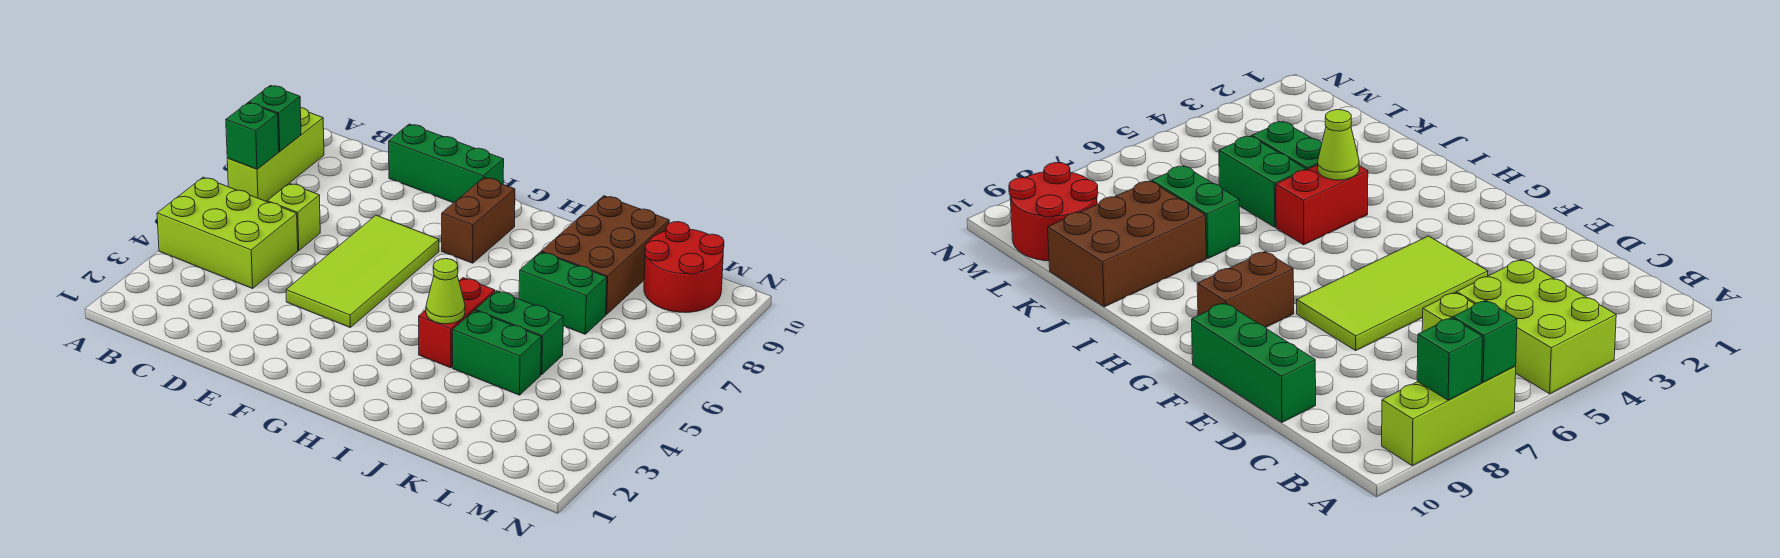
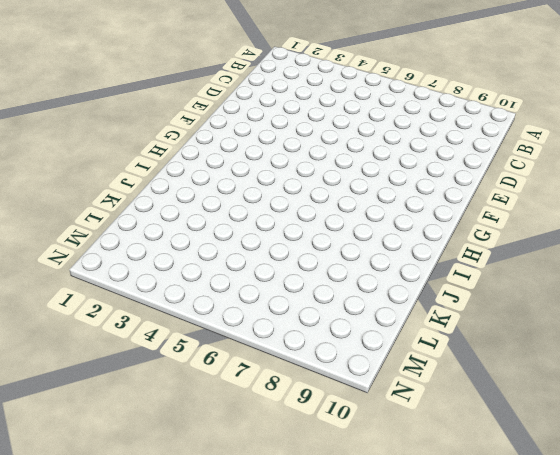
none -> lime 2x3 brick [157,177,298,289]
none -> lime 1x3 brick [227,108,324,201]
none -> lime 1x1 brick [267,183,320,251]

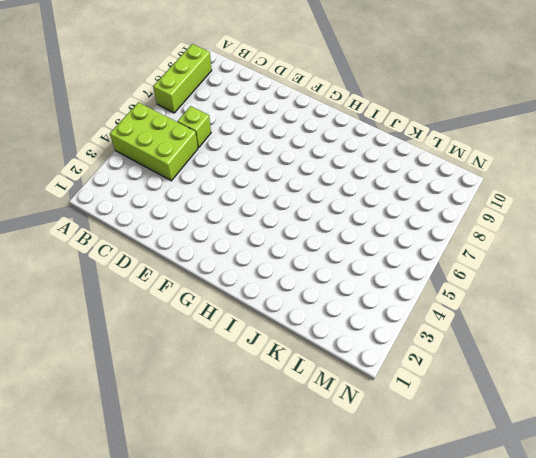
none -> green 1x3 brick [389,124,504,203]
none -> lime 2x4 tile [286,215,439,327]
none -> brown 1x2 brick [442,178,515,263]

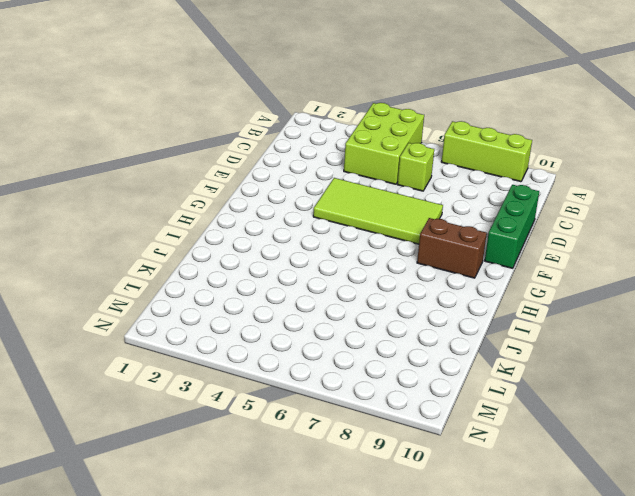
none -> red 1x2 brick [419,278,495,368]
none -> green 1x2 brick [453,310,541,395]
none -> green 1x2 brick [475,291,563,375]

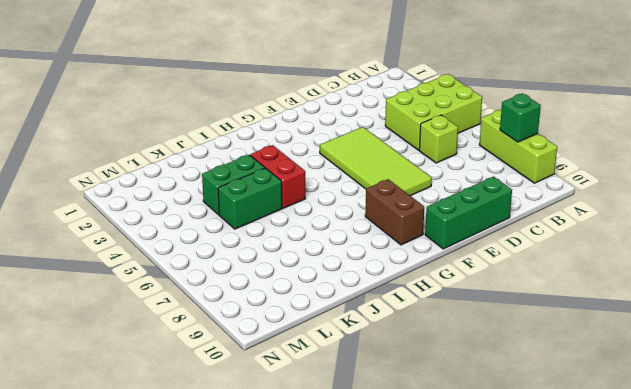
none -> green 1x2 brick [519,252,607,334]
none -> brown 2x3 brick [541,196,669,315]
none -> red 2x2 round brick [644,222,724,313]

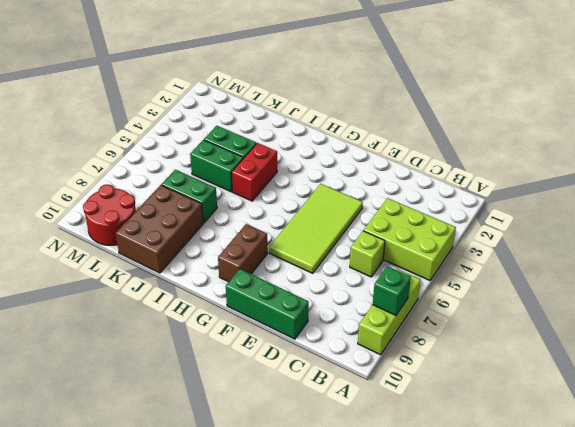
none -> green 1x1 brick [226,103,279,169]
none -> lime 1x1 cone [426,259,465,324]

